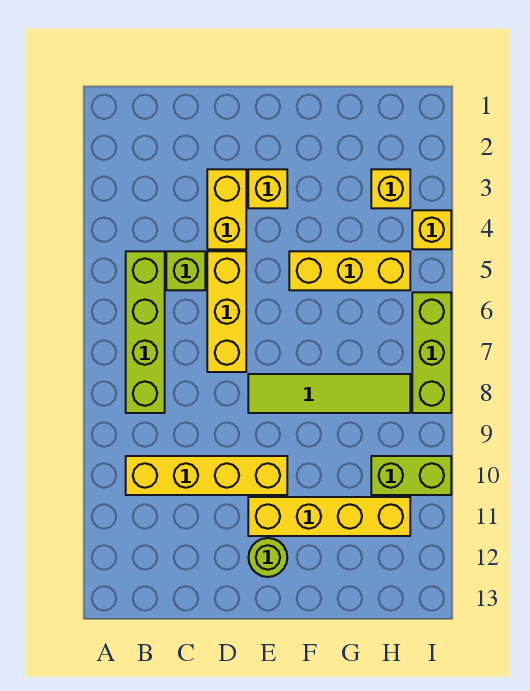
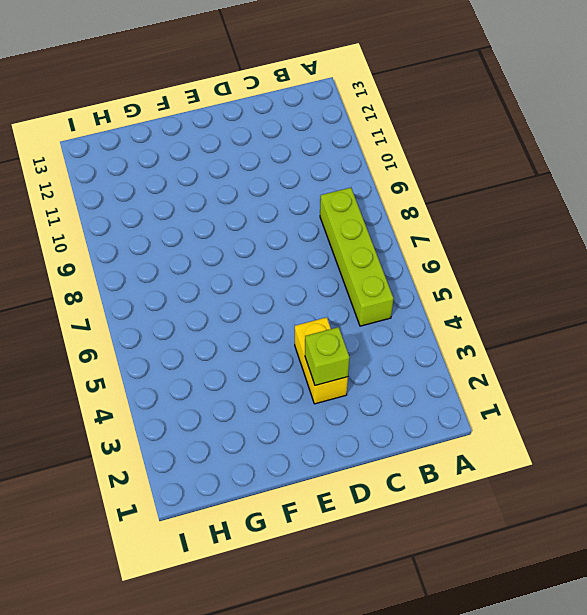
lime 1x1 brick [305,327,350,385] -> lime 1x1 brick moved to [166,251,205,290]
none -> yellow 1x4 brick [126,456,287,495]
none -> yellow 1x3 brick [207,251,246,372]
none -> yellow 1x1 brick [248,169,287,208]

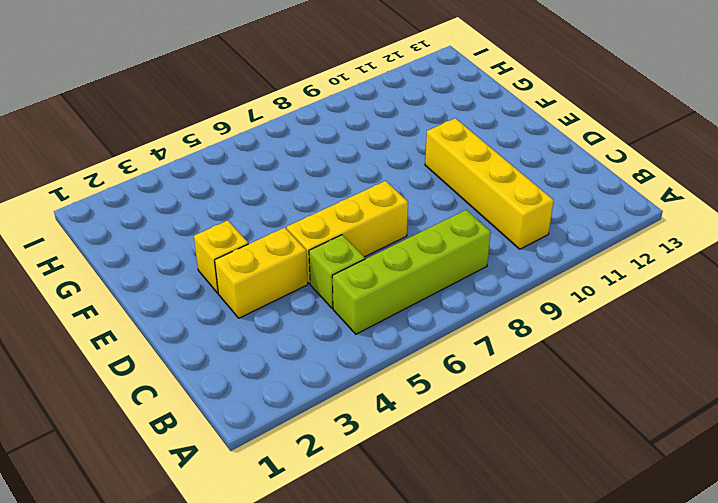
none -> lime 1x4 tile [248,374,410,413]
none -> yellow 1x4 brick [248,497,410,536]
none -> lime 1x1 round brick [248,538,287,577]

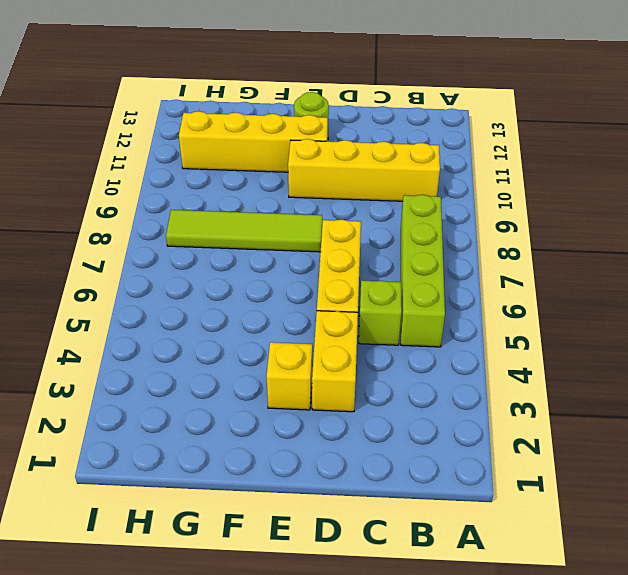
none -> yellow 1x3 brick [289,251,410,290]
none -> yellow 1x1 brick [371,169,410,208]
none -> lime 1x2 brick [371,456,451,495]

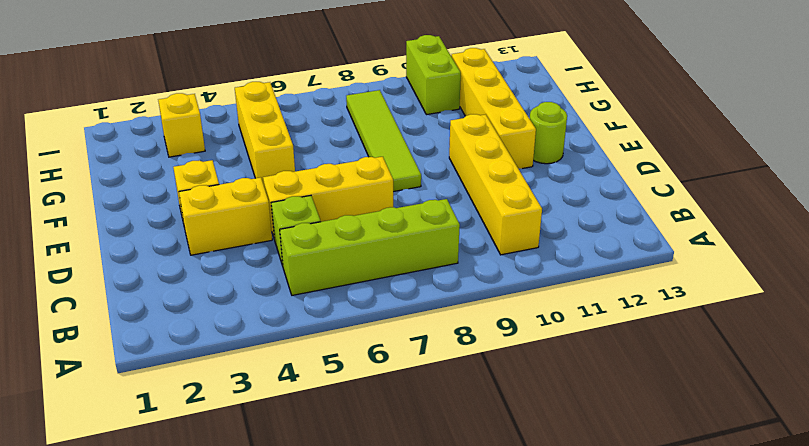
none -> yellow 1x1 brick [412,210,451,249]
none -> lime 1x3 brick [412,292,451,413]

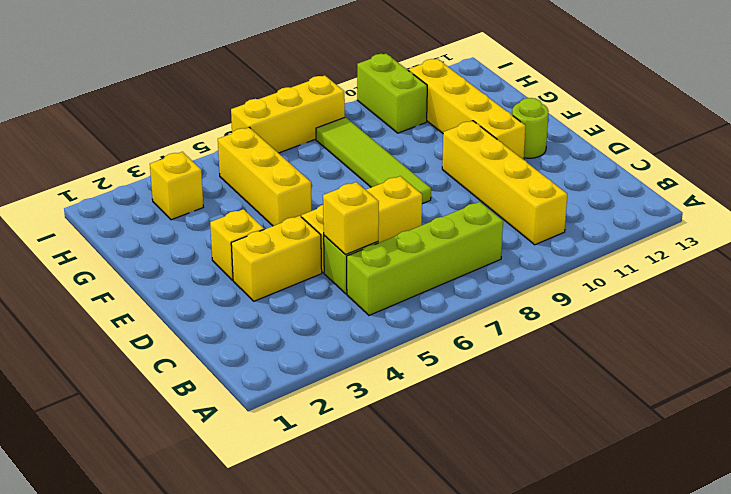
yellow 1x1 brick [323,182,379,255] -> yellow 1x1 brick moved to [412,210,451,249]
yellow 1x3 brick [231,75,345,153] -> lime 1x3 brick [412,292,451,413]

